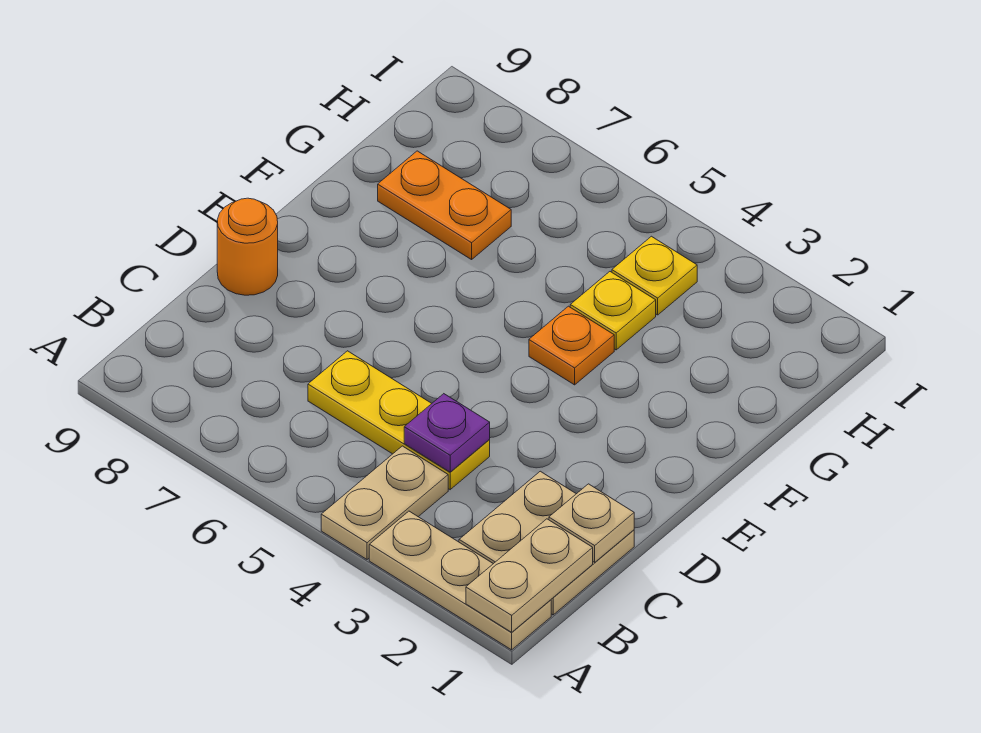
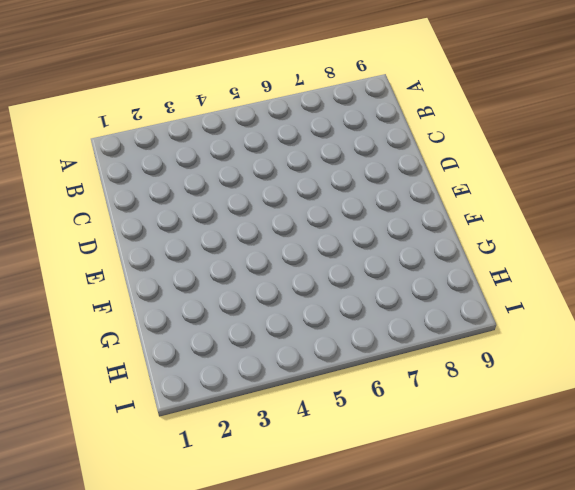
none -> tan 1x3 plate [369,511,551,650]
none -> tan 1x2 plate [321,446,448,559]
none -> tan 2x2 plate [459,471,634,615]

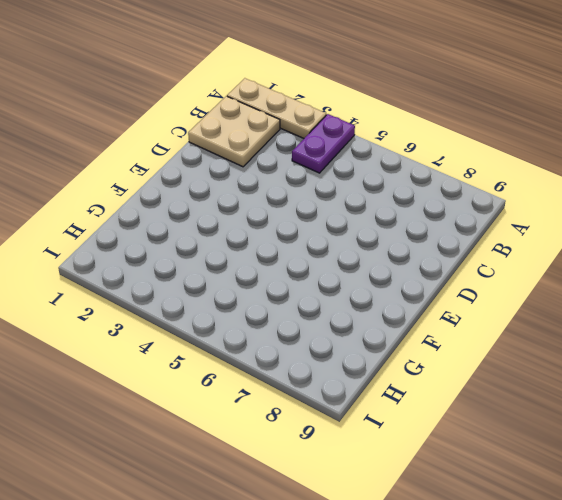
purple 1x2 plate [292,114,355,173] -> tan 1x2 plate [321,446,448,559]
none -> yellow 1x3 plate [308,351,490,490]
none -> orange 1x1 round brick [217,198,278,295]
none -> orange 1x1 plate [529,306,614,385]

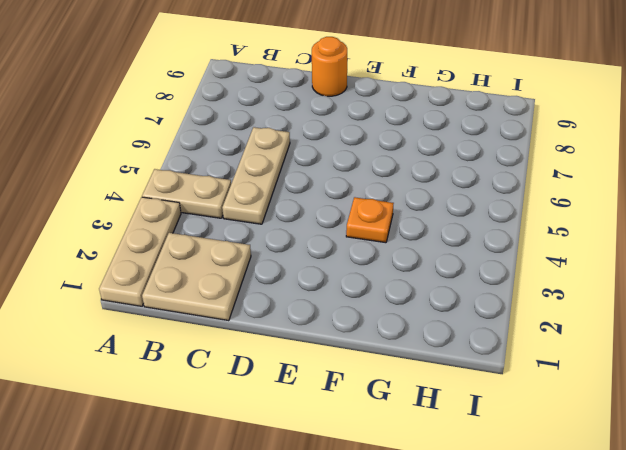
tan 1x3 plate [222,127,290,224] -> yellow 1x3 plate [308,351,490,490]
none -> yellow 1x1 plate [570,272,656,350]
none -> orange 1x2 plate [378,151,511,260]
none -> yellow 1x1 plate [612,236,697,315]

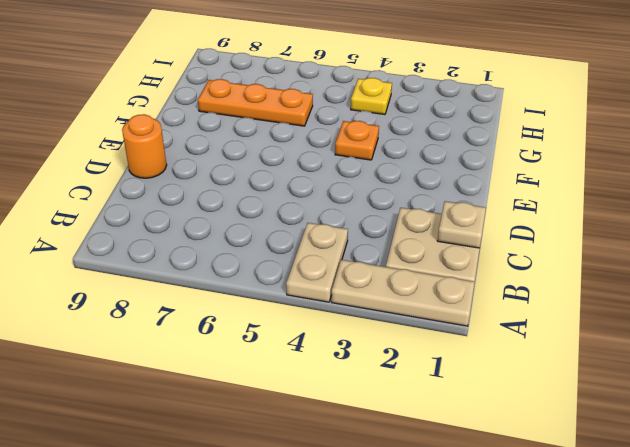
orange 1x3 plate [198,79,313,126] -> orange 1x2 plate [378,151,511,260]
none -> yellow 1x3 plate [308,351,490,490]
none -> yellow 1x1 plate [570,272,656,350]
none -> tan 1x2 plate [466,519,593,632]

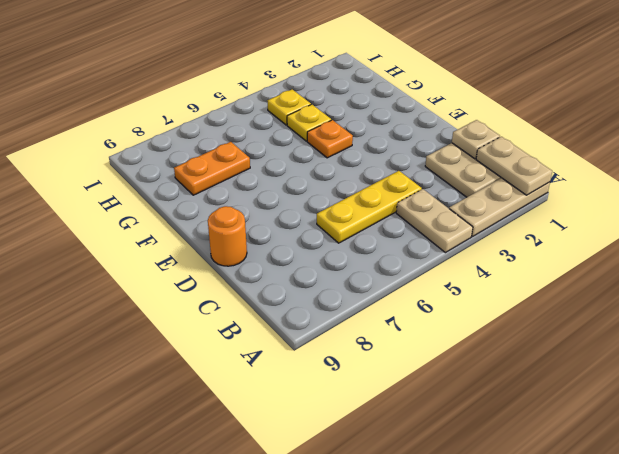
none -> purple 1x1 plate [404,394,490,472]

